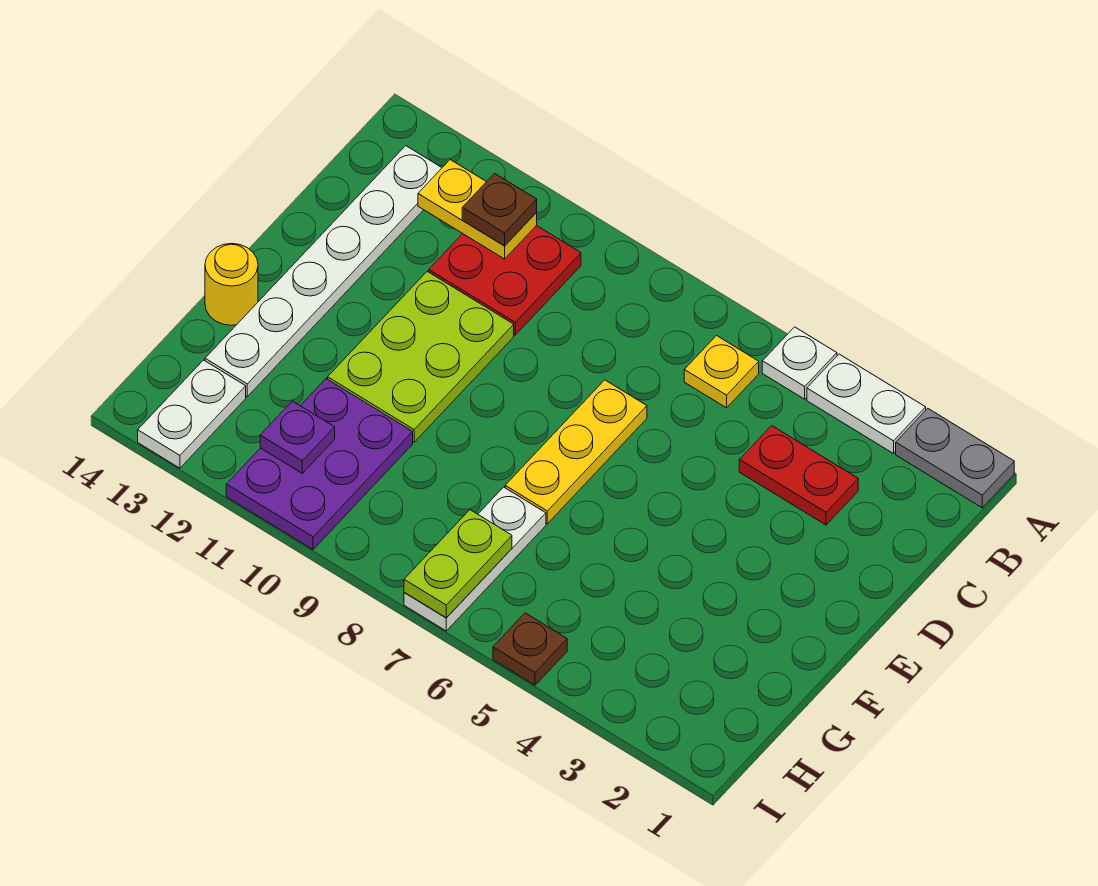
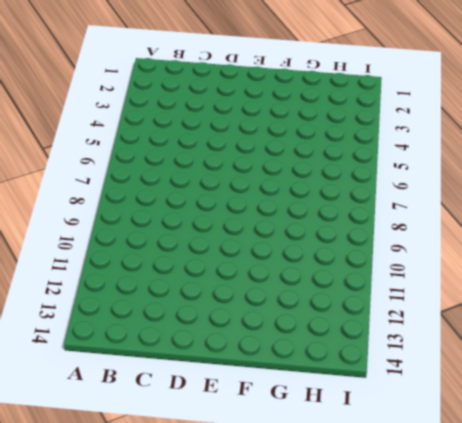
none -> grey 1x2 plate [896,409,1014,508]
none -> white 1x2 plate [807,354,926,454]
none -> white 1x1 plate [762,327,837,399]

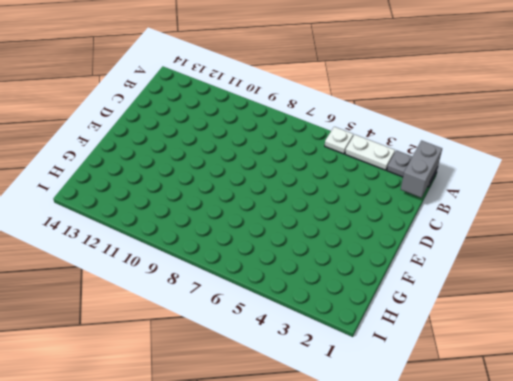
grey 1x2 brick [401,141,442,198] -> none
none -> yellow 1x1 plate [684,336,759,408]
none -> red 2x2 plate [429,225,581,335]
none -> white 1x6 plate [205,146,442,396]

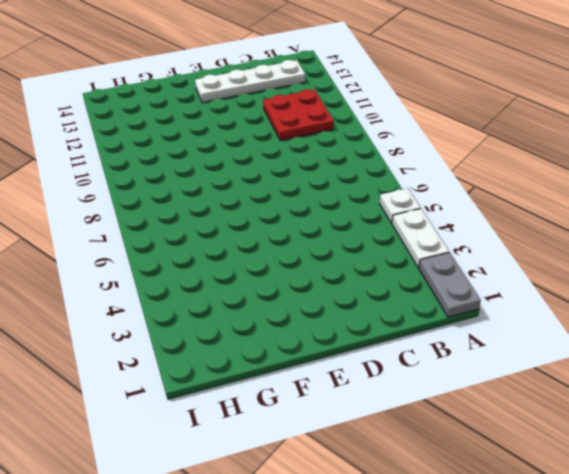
white 1x4 plate [195,60,305,103] -> white 1x6 plate [205,146,442,396]
none -> yellow 1x1 plate [684,336,759,408]
none -> red 1x2 plate [739,426,858,525]
none -> yellow 1x3 plate [505,380,647,524]

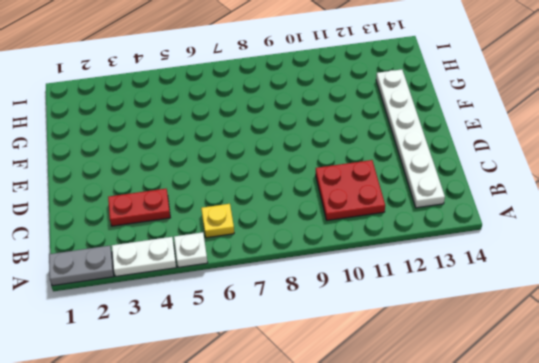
none -> yellow 1x3 plate [505,380,647,524]
none -> lime 2x3 plate [328,272,514,442]
none -> yellow 1x1 round brick [205,244,258,325]

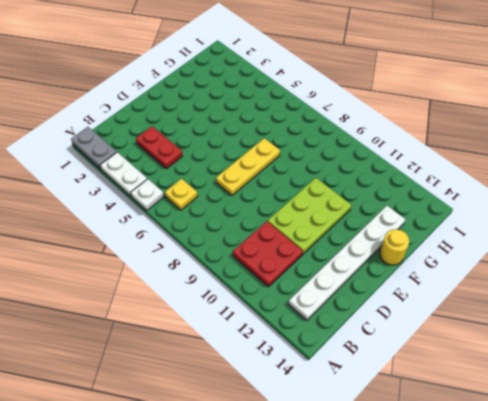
none -> white 1x3 plate [404,487,546,631]
none -> purple 2x3 plate [226,379,413,549]
none -> white 1x2 plate [138,360,246,468]

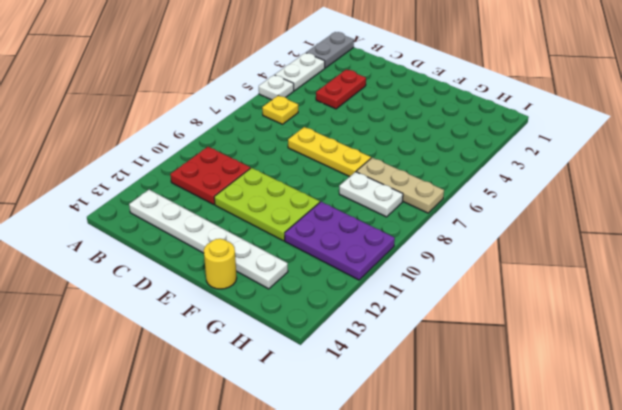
tan 1x3 plate [356,158,444,213] -> white 1x3 plate [404,487,546,631]
white 1x2 plate [339,172,403,217] -> white 1x2 plate moved to [138,360,246,468]
none -> brown 1x1 plate [493,613,567,685]
none -> yellow 1x2 plate [418,160,537,259]
none -> lime 1x2 plate [404,510,512,618]

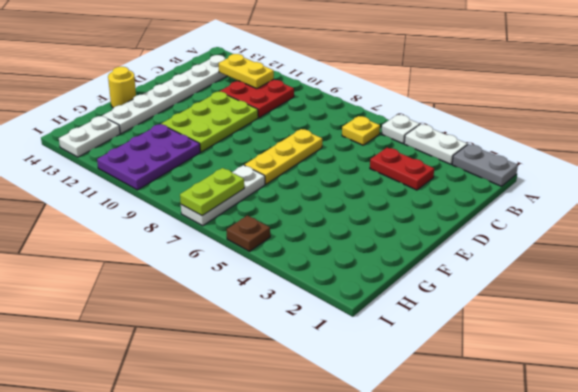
none -> purple 1x1 plate [260,401,335,473]
none -> brown 1x1 plate [462,174,537,246]

